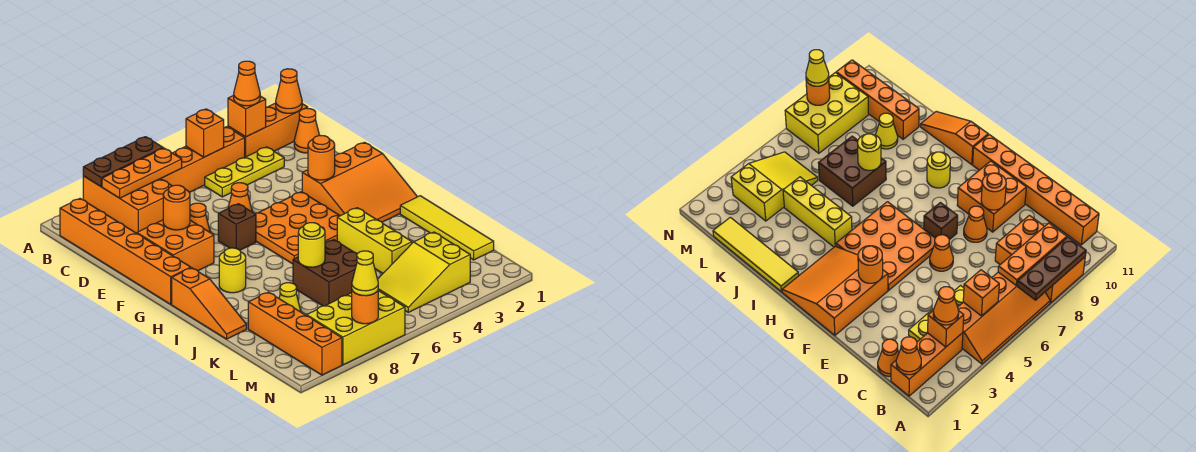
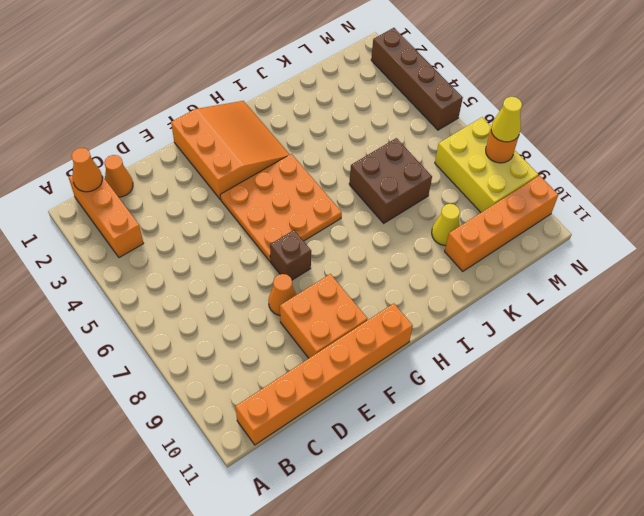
brown 1x4 brick [371,28,463,130] -> none
none -> orange 2x4 slope [161,127,245,192]
none -> orange 2x3 brick [83,176,172,233]
none -> yellow 1x3 plate [205,147,284,197]
none -> orange 1x1 cone [228,183,252,212]

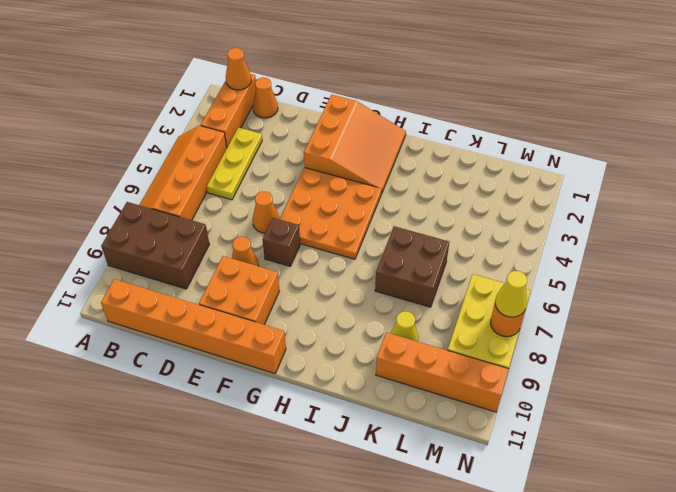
brown 2x3 brick [101,202,209,289] -> orange 2x3 brick [83,176,172,233]
none -> yellow 1x1 round brick [219,248,246,293]
none -> orange 1x3 slope [172,268,247,339]
none -> yellow 1x4 tile [400,196,494,260]
none -> yellow 1x3 brick [337,208,412,273]

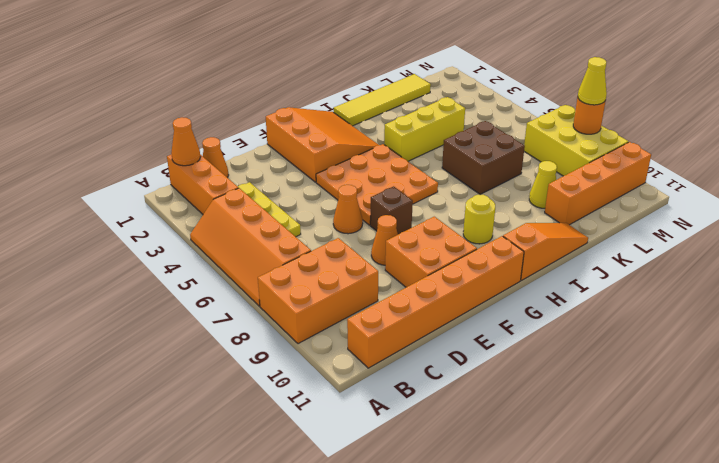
none -> yellow 2x3 slope [378,232,470,312]
none -> brown 1x3 plate [83,137,163,186]
none -> orange 1x1 brick [228,95,266,137]
none -> orange 1x1 brick [186,109,224,157]

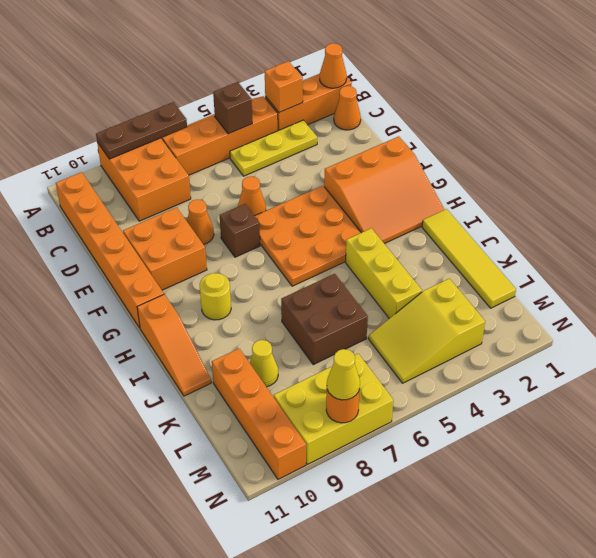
brown 1x1 brick [213,82,252,134] -> orange 1x1 brick [186,109,224,157]
none -> orange 1x3 plate [102,148,182,198]
none -> orange 1x1 round brick [163,185,190,230]
none -> orange 1x1 round brick [308,135,335,180]
none -> yellow 1x1 round brick [298,223,325,267]

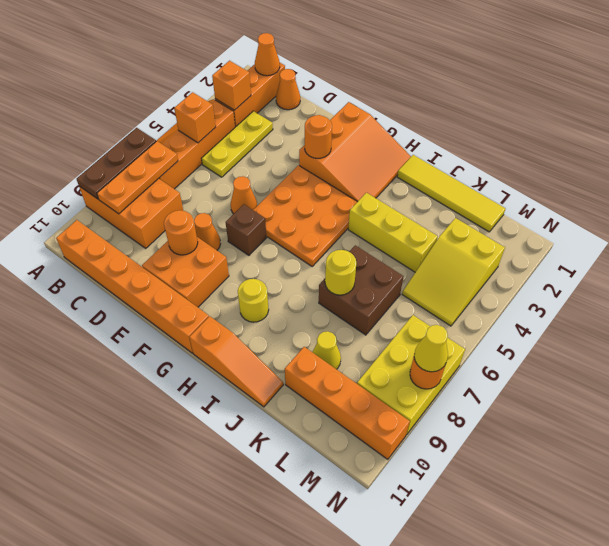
none -> orange 1x1 cone [234,61,260,106]

